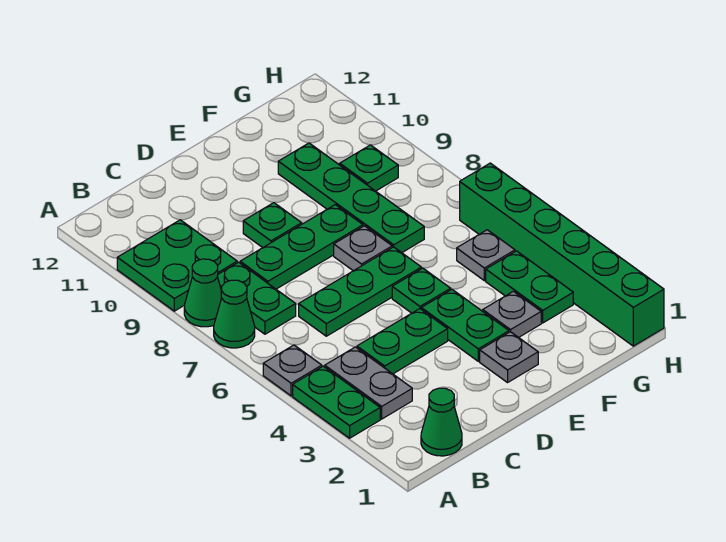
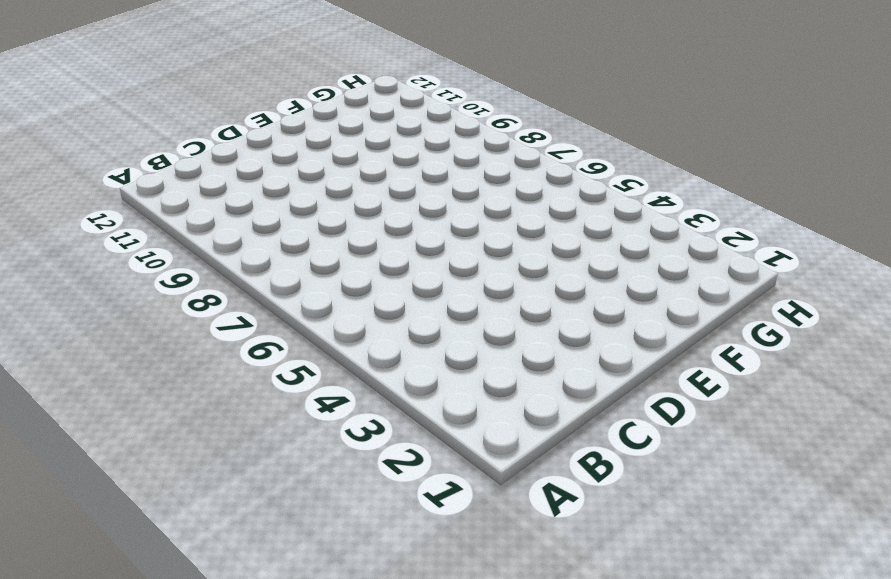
none -> green 1x2 plate [293,366,380,438]
none -> grey 1x1 plate [263,345,322,396]
none -> green 1x1 cone [214,280,255,348]

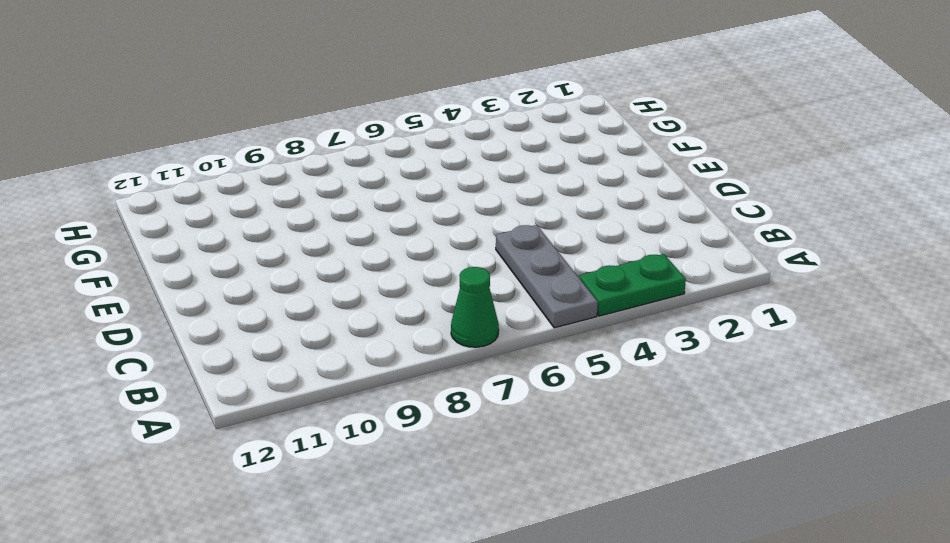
grey 1x3 plate [496,225,598,328] -> grey 1x1 plate [263,345,322,396]
none -> green 1x1 cone [184,259,221,327]
none -> green 2x2 plate [117,220,237,311]
none -> green 1x1 cone [421,388,462,456]

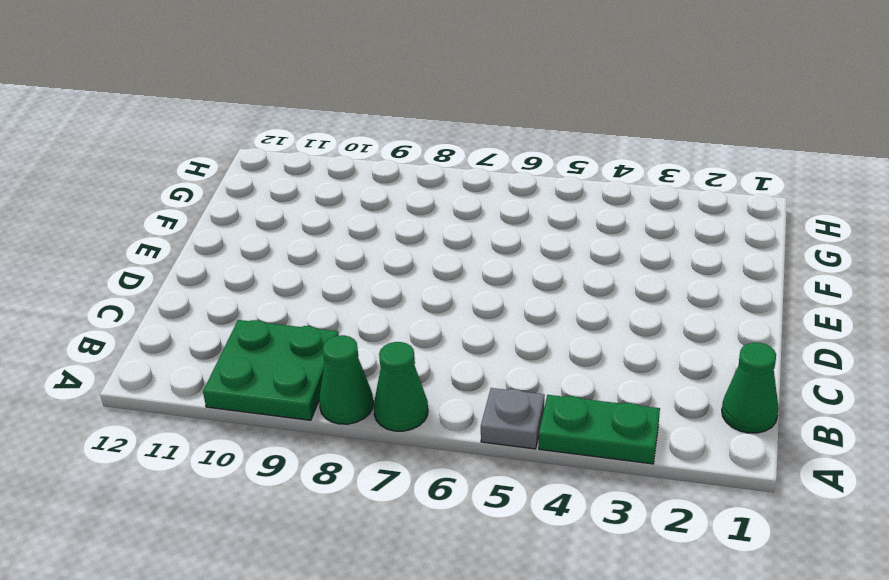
none -> grey 1x2 plate [325,347,412,419]
none -> green 1x2 plate [217,262,296,334]
none -> green 1x2 plate [357,309,448,374]

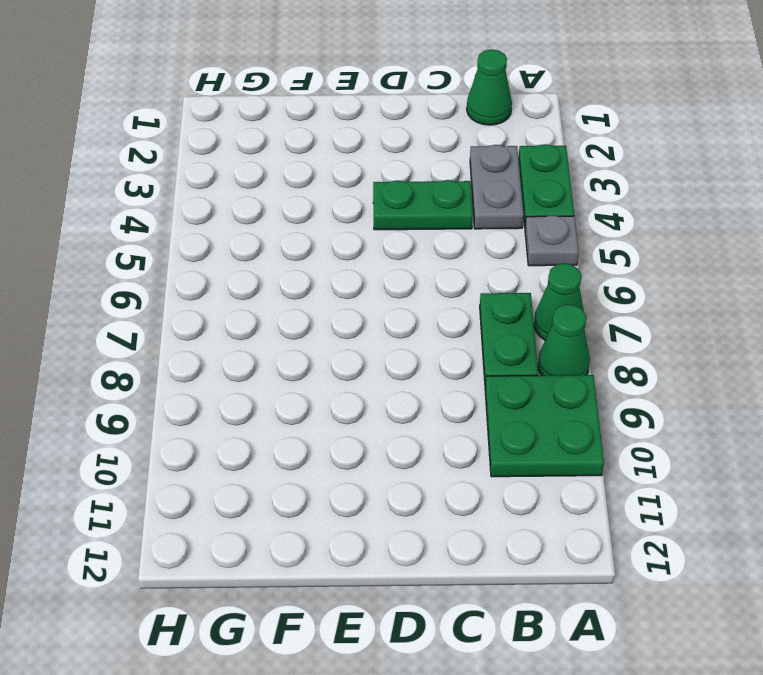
none -> green 1x3 plate [299,247,421,336]
none -> green 1x3 plate [240,205,363,289]
none -> green 1x1 plate [243,203,302,248]

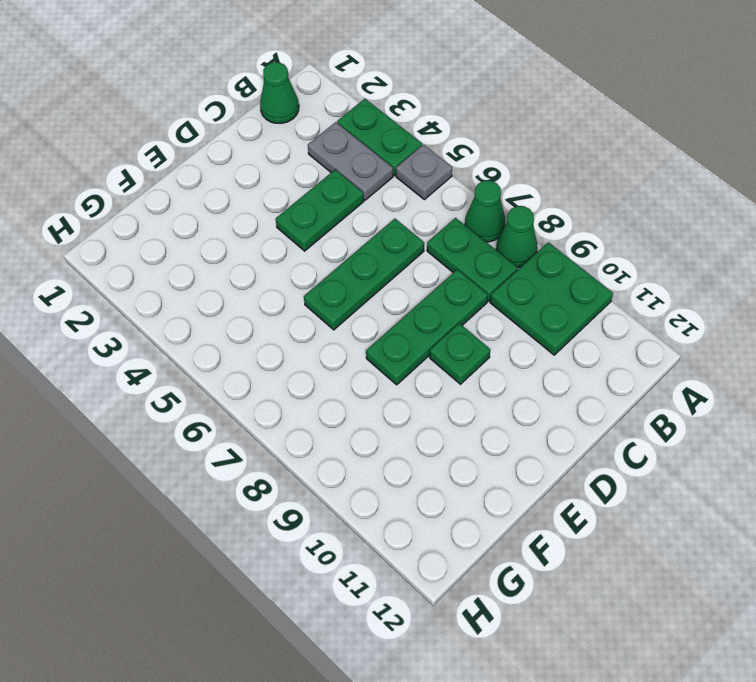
none -> grey 1x1 plate [480,332,538,383]
none -> green 1x2 plate [421,290,509,361]
none -> green 1x1 plate [392,268,451,313]

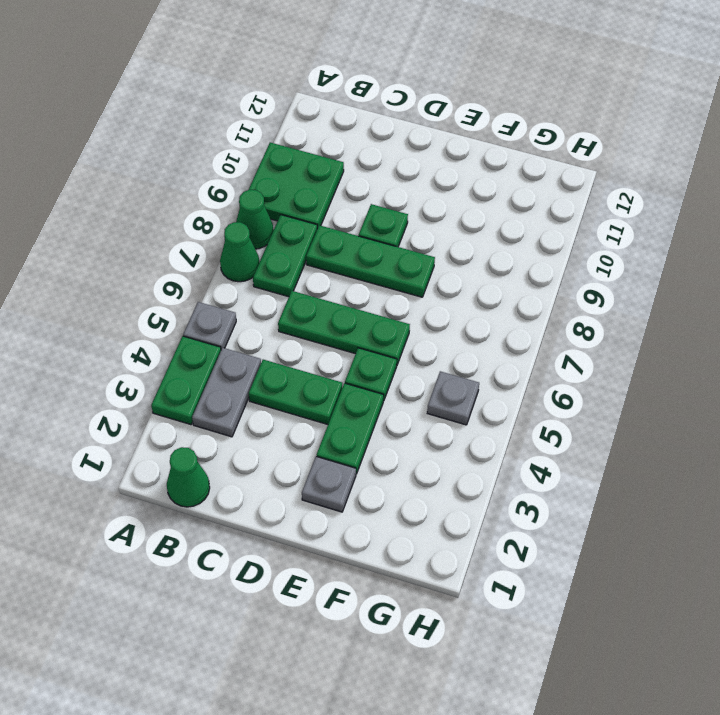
none -> grey 1x1 plate [334,226,392,271]
none -> grey 1x1 plate [483,291,541,338]
none -> green 1x4 plate [278,143,424,253]

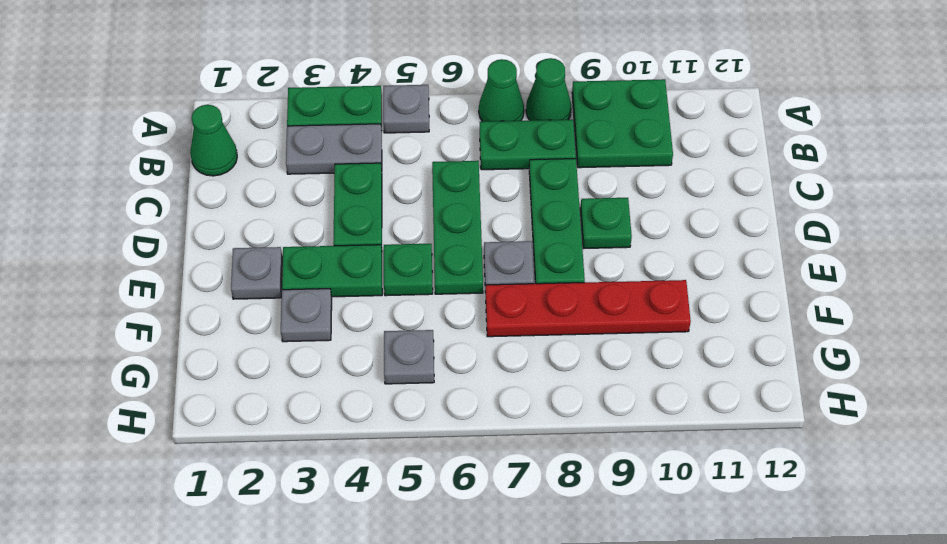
red 1x4 plate [485,280,691,337] -> green 1x4 plate [278,143,424,253]
none -> green 1x2 plate [486,251,573,323]
none -> green 1x1 plate [340,145,398,191]
none -> green 1x6 brick [460,163,664,346]

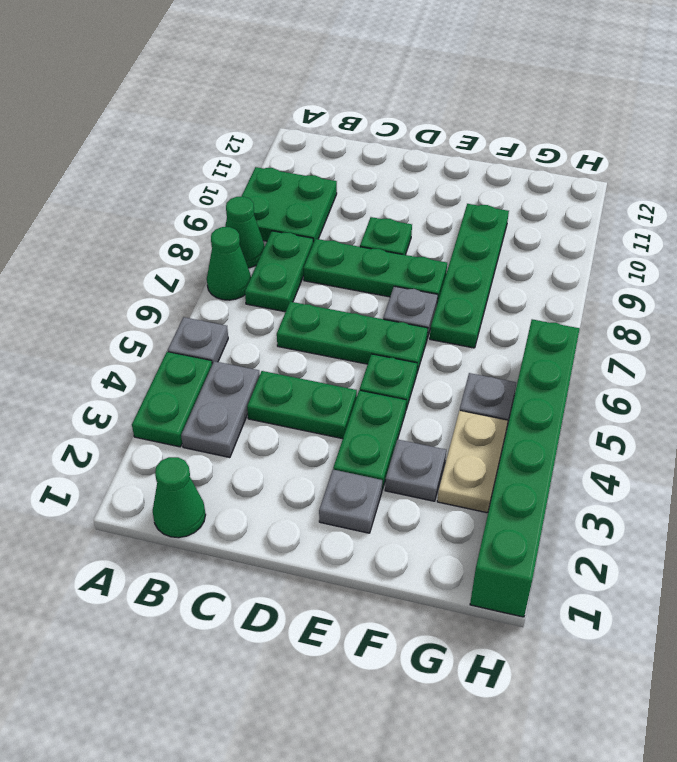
tan 1x2 plate [437,411,508,513] -> green 1x2 plate [486,251,573,323]
none -> green 1x1 plate [340,145,398,191]

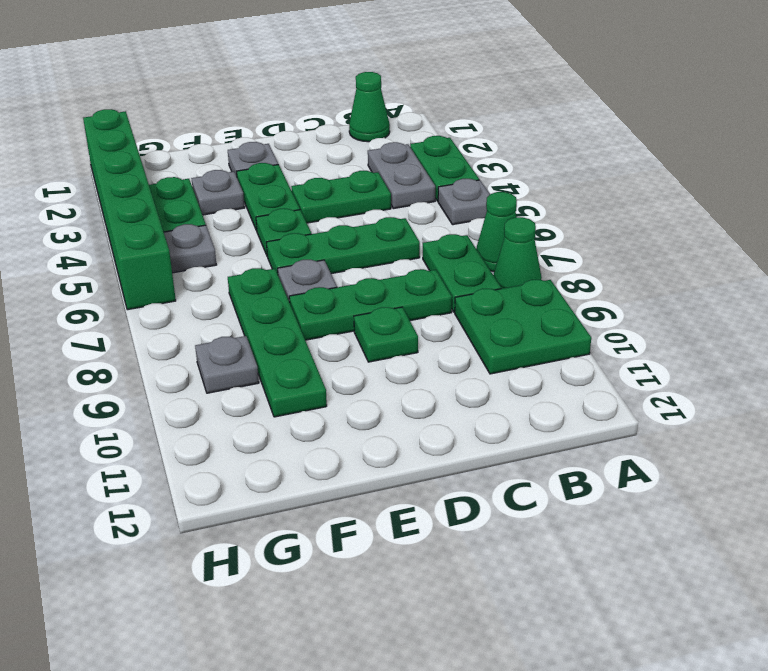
grey 1x1 plate [195,336,259,393] -> green 1x1 plate [340,145,398,191]

